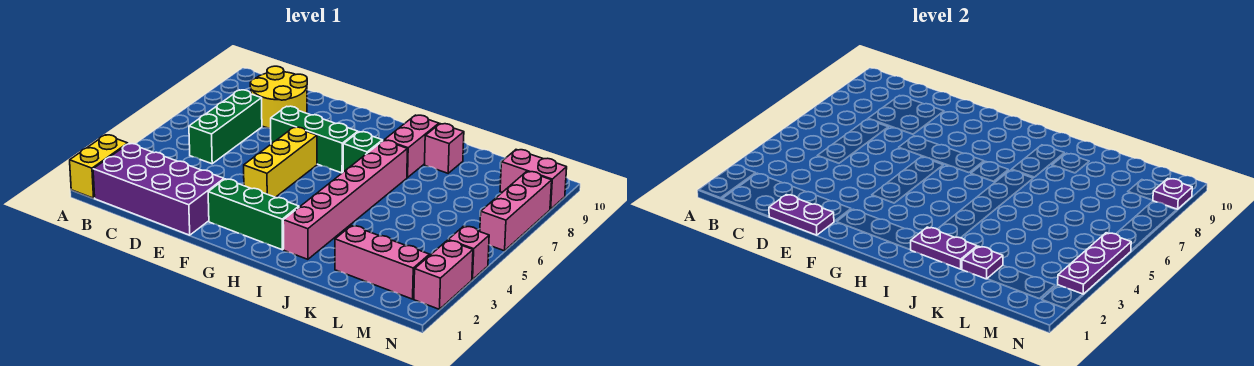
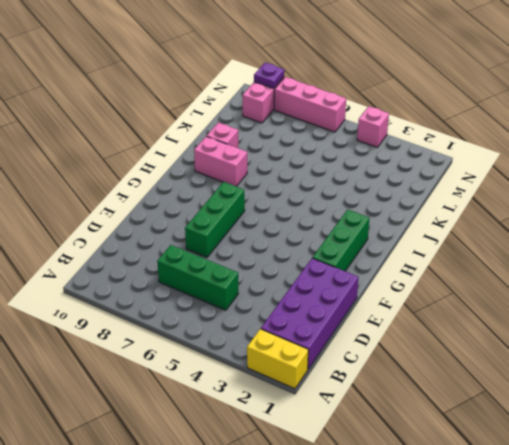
none -> yellow 2x2 round brick [250,66,307,128]
none -> yellow 1x3 brick [244,127,317,197]
none -> green 1x1 brick [343,132,383,172]

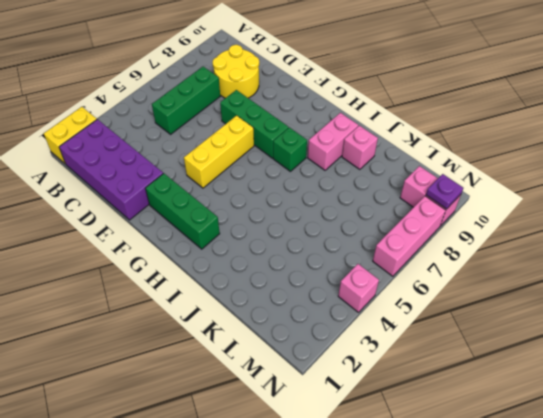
none -> pink 1x6 brick [283,140,407,259]
none -> pink 1x3 brick [335,226,429,299]
none -> pink 1x2 brick [414,240,473,309]

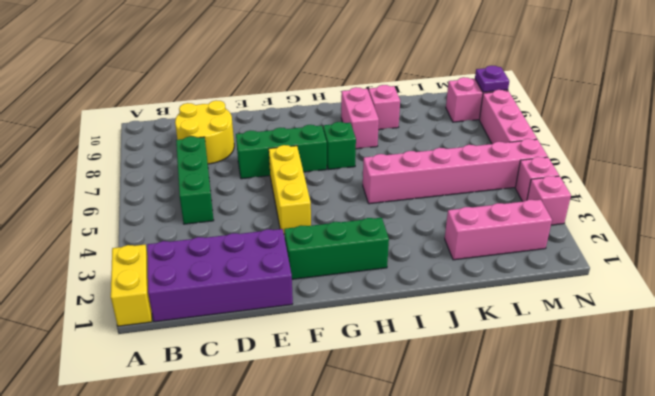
pink 1x6 brick [363,139,548,204] -> pink 1x6 brick turned to [283,140,407,259]
pink 1x1 brick [527,176,571,225] -> pink 1x2 brick [414,240,473,309]
none -> purple 1x2 plate [769,195,834,235]
none -> purple 1x2 plate [910,227,977,269]
none -> purple 1x1 plate [962,246,1003,279]

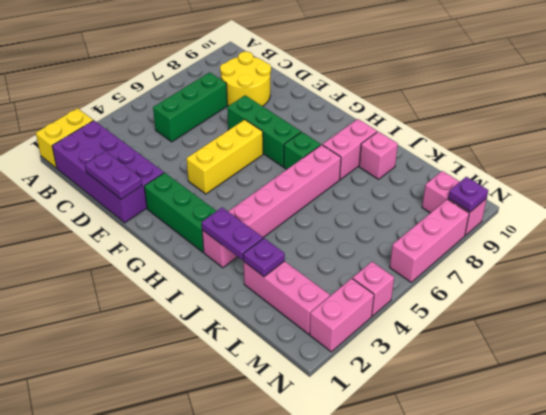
none -> purple 1x3 plate [1058,233,1131,294]

